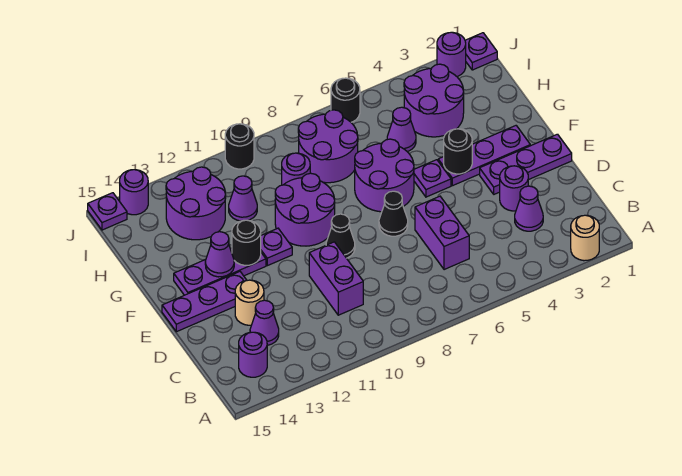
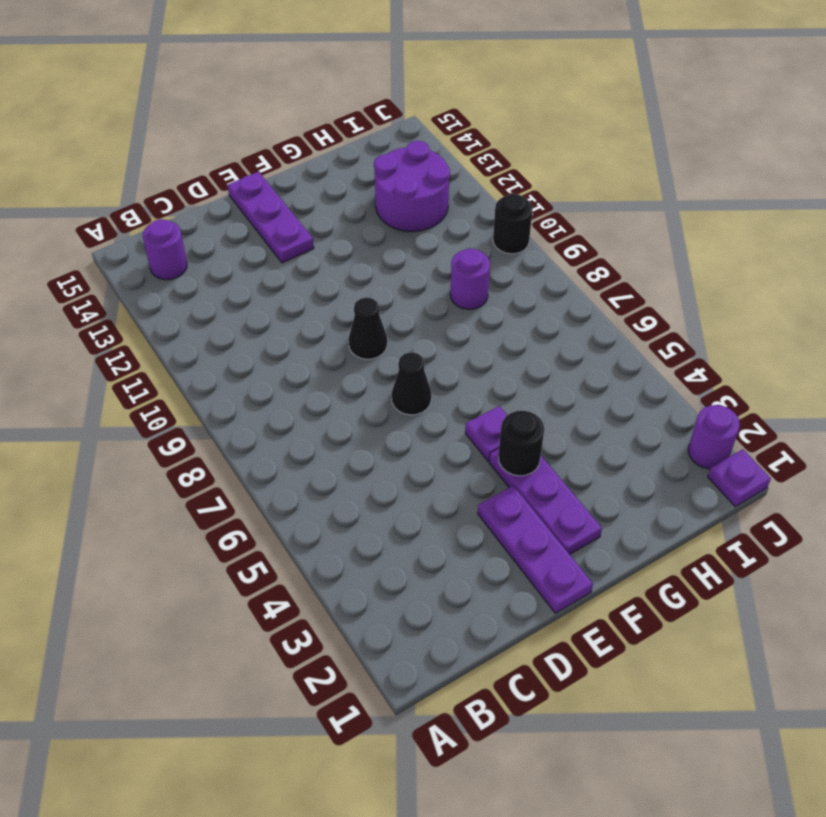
none -> tan 1x1 round brick [571,215,599,261]
none -> purple 1x1 cone [515,186,543,231]
none -> purple 1x2 brick [415,196,469,270]
none -> purple 1x2 brick [309,242,363,315]

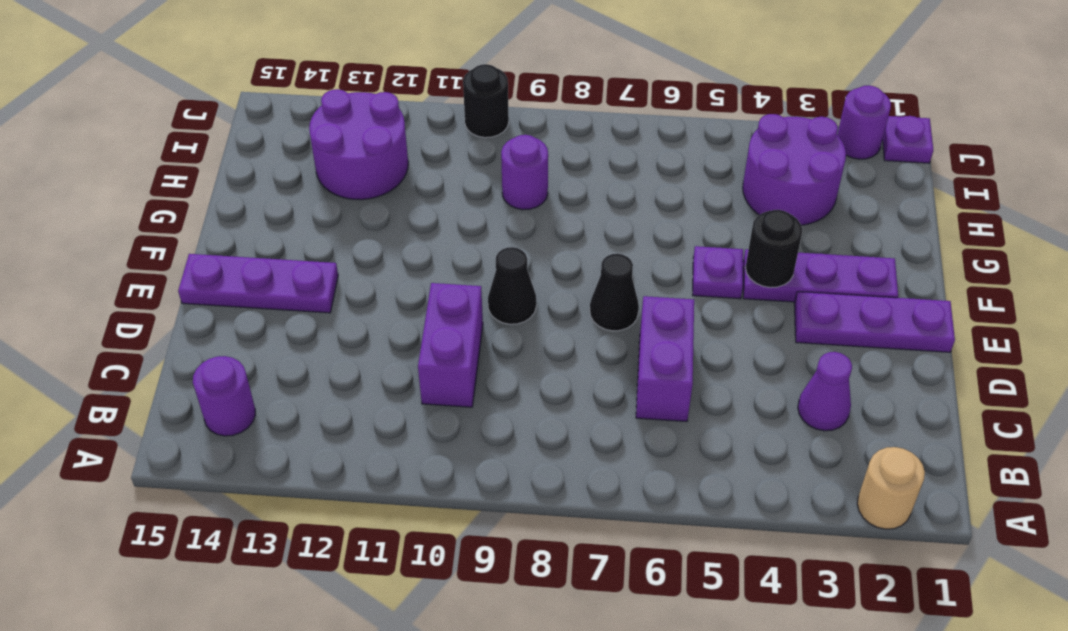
none -> purple 1x1 cone [250,300,279,345]
none -> purple 1x1 round brick [500,166,528,211]
none -> tan 1x1 round brick [235,280,264,325]
none -> purple 2x2 round brick [355,139,414,212]

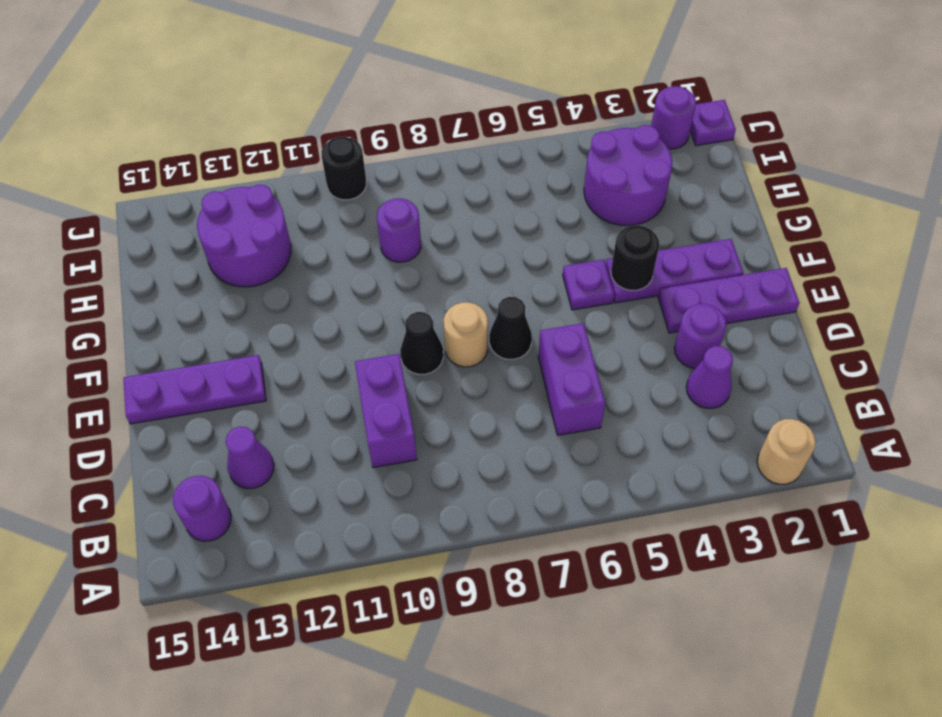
tan 1x1 round brick [444,302,488,367] -> tan 1x1 round brick moved to [235,280,264,325]
none -> purple 2x2 round brick [355,139,414,212]
none -> purple 2x2 round brick [275,173,335,246]
none -> purple 1x1 plate [261,228,292,266]
none -> purple 1x3 plate [174,248,266,295]

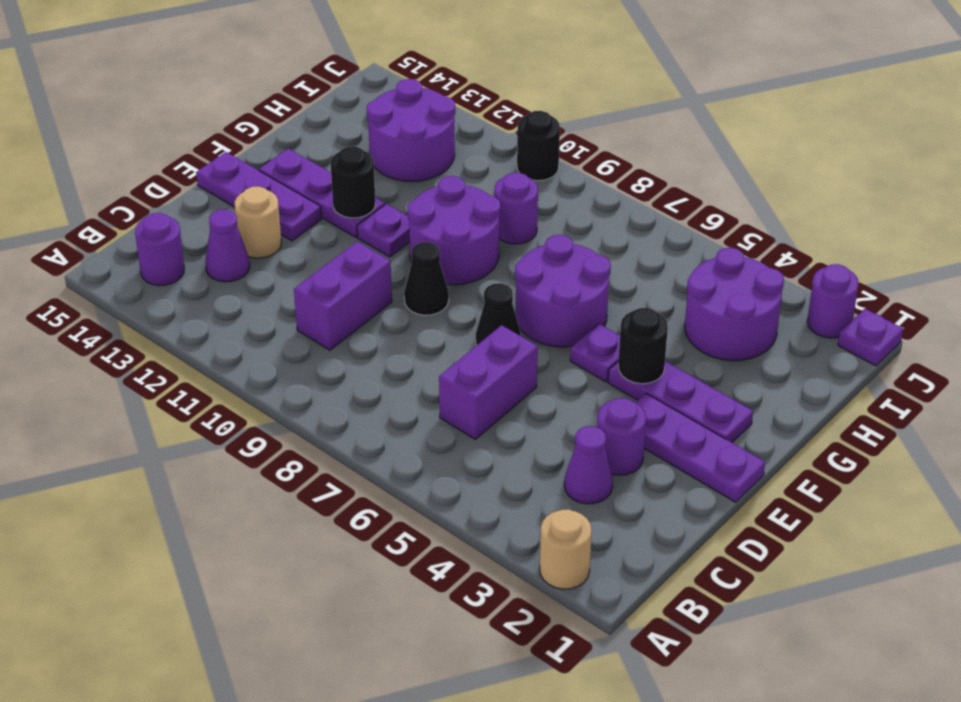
none -> purple 1x1 cone [387,107,416,152]
none -> purple 2x2 round brick [298,110,358,183]
none -> purple 1x1 cone [229,176,257,221]
none -> black 1x1 round brick [331,78,360,122]

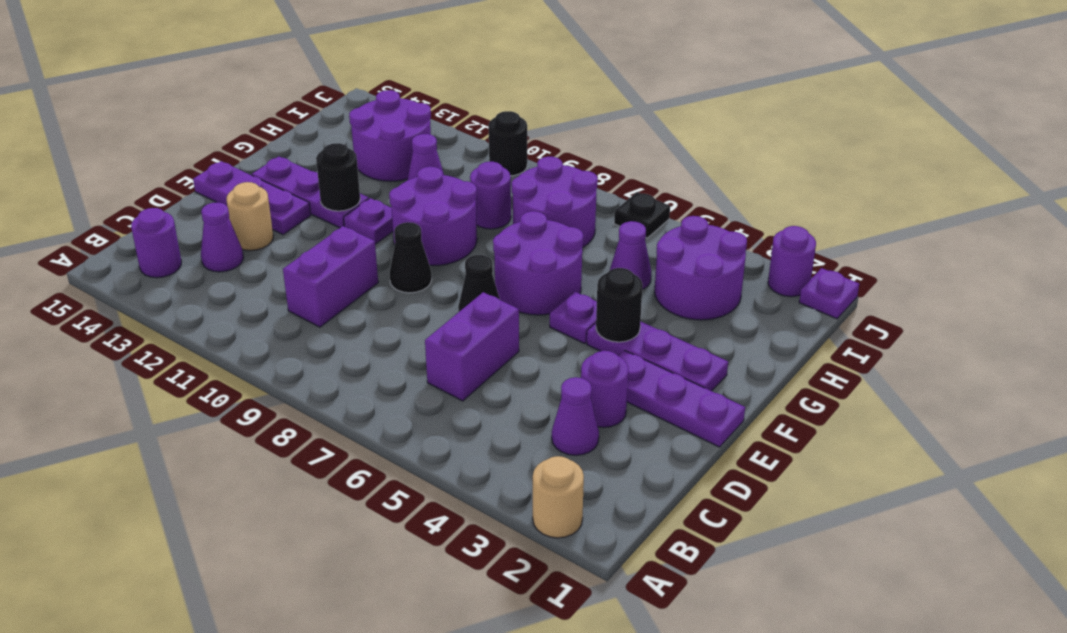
black 1x1 plate [614,192,670,238] -> black 1x1 round brick [331,78,360,122]
none -> purple 1x1 round brick [120,170,148,215]
none -> purple 1x1 plate [88,193,127,230]
none -> purple 1x1 cone [205,232,234,277]

